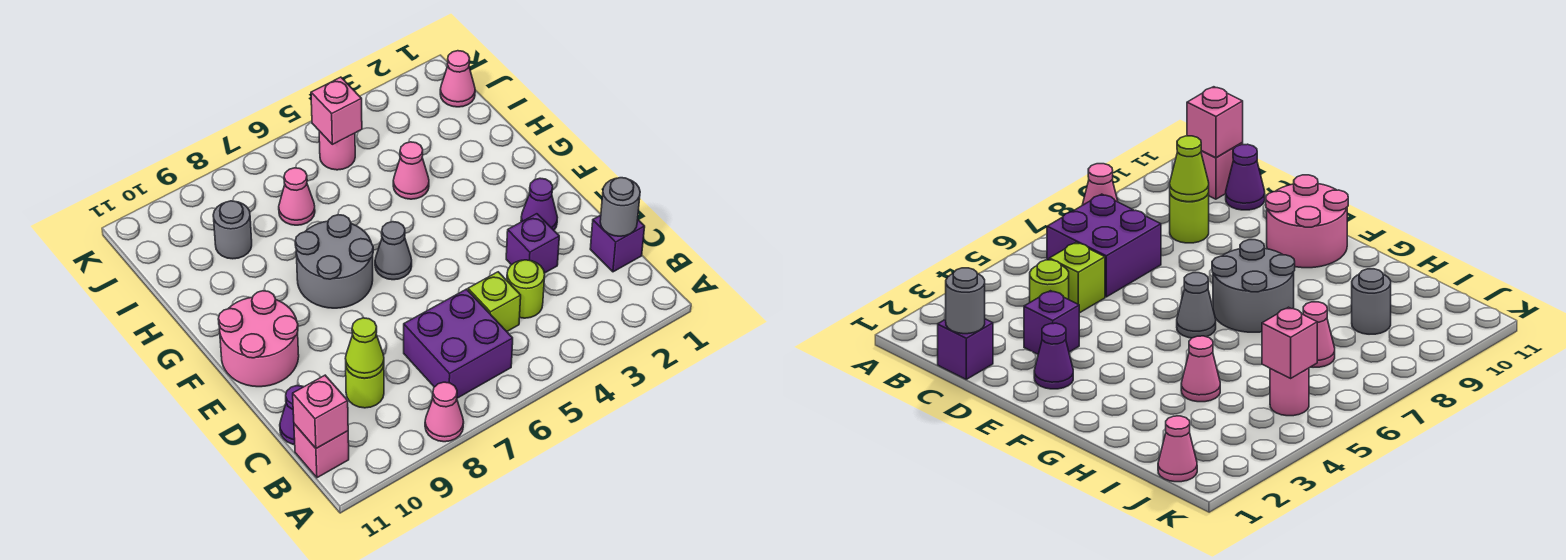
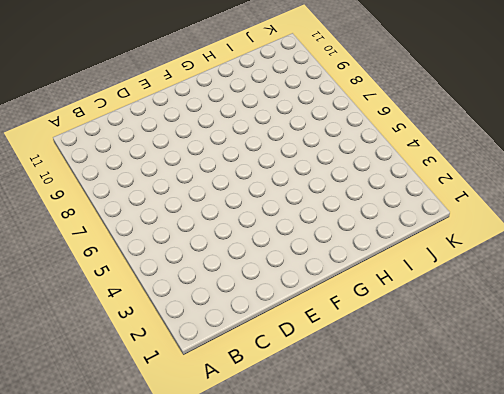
none -> pink 1x1 cone [425,382,464,442]
none -> purple 2x2 brick [404,289,513,398]
none -> pink 1x1 brick [294,424,349,478]

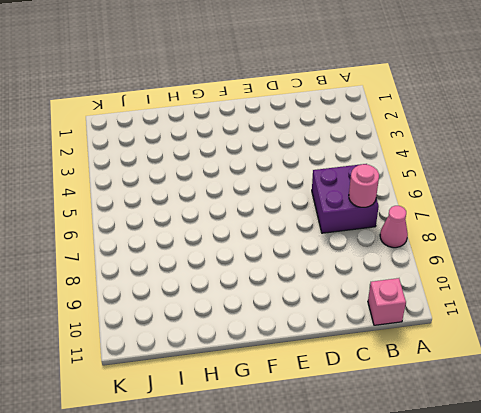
pink 1x1 round brick [349,164,379,207] -> pink 1x1 round brick moved to [319,131,355,170]
none -> purple 1x1 brick [590,215,645,272]
none -> lime 1x1 round brick [507,260,545,318]
none -> lime 1x1 brick [468,272,521,331]

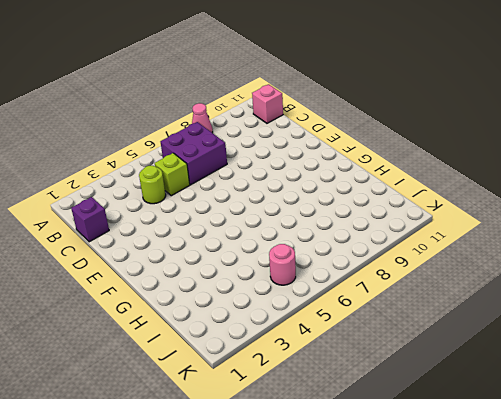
none -> lime 1x1 round brick [346,366,384,408]
none -> purple 1x1 cone [280,386,303,445]
none -> purple 1x1 brick [506,214,559,273]

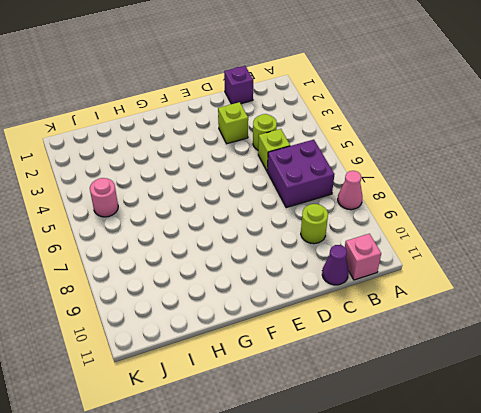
lime 1x1 brick [218,102,248,144] -> purple 1x1 brick [506,214,559,273]
none -> purple 1x1 cone [521,178,558,230]
none -> pink 2x2 round brick [218,291,299,387]
none -> grey 1x1 cone [375,222,412,280]

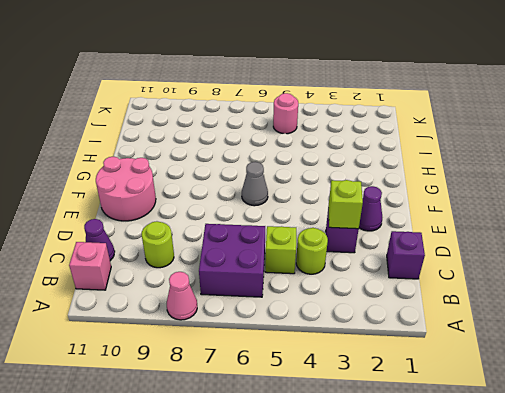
lime 1x1 brick [328,180,363,229] -> none
none -> grey 2x2 round brick [295,215,373,308]
none -> pink 1x1 cone [393,142,429,199]
none -> pink 1x1 cone [279,168,315,225]

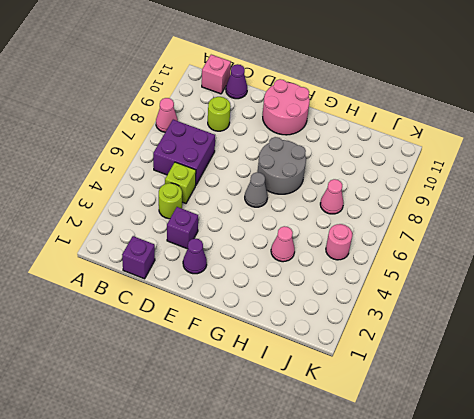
none -> grey 1x1 round brick [213,201,252,259]
none -> pink 1x1 cone [440,51,475,107]
none -> pink 1x1 brick [293,375,348,448]

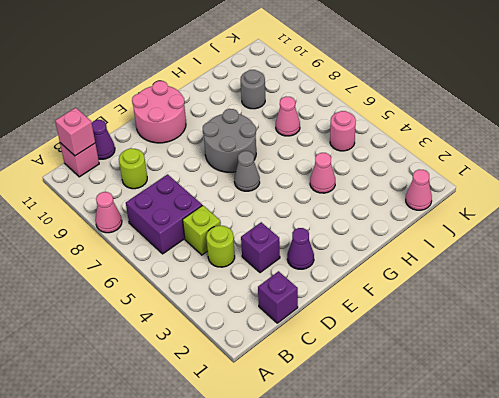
none -> grey 1x1 round brick [600,178,640,236]
none -> lime 1x1 cone [345,318,384,378]
none -> pink 1x1 brick [311,77,362,144]

